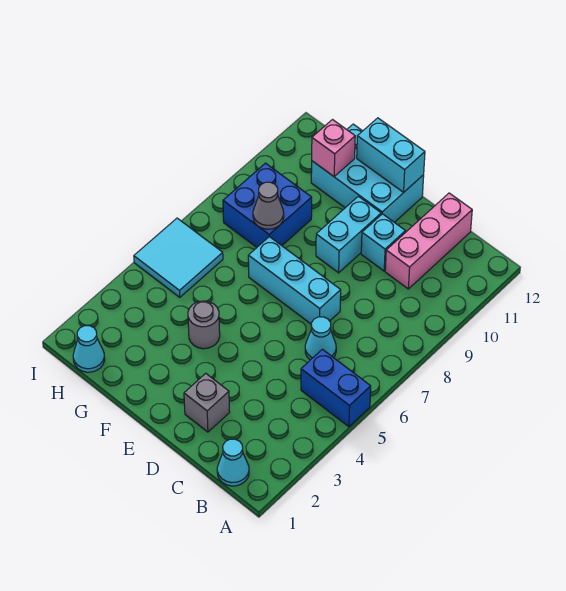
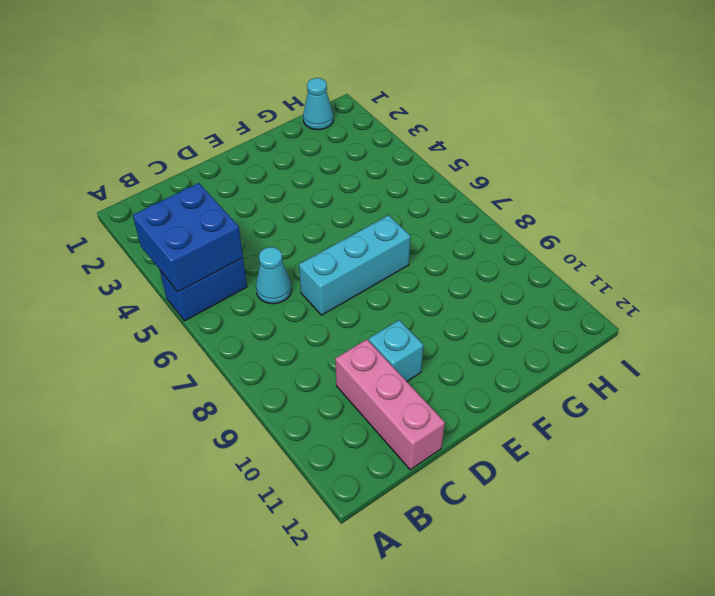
blue 2x2 brick [133,183,243,292] -> blue 2x2 brick moved to [223,163,312,247]
none -> cyan 1x1 cone [217,439,249,486]
none -> grey 1x1 brick [184,373,230,432]
none -> cyan 1x2 brick [316,196,381,273]

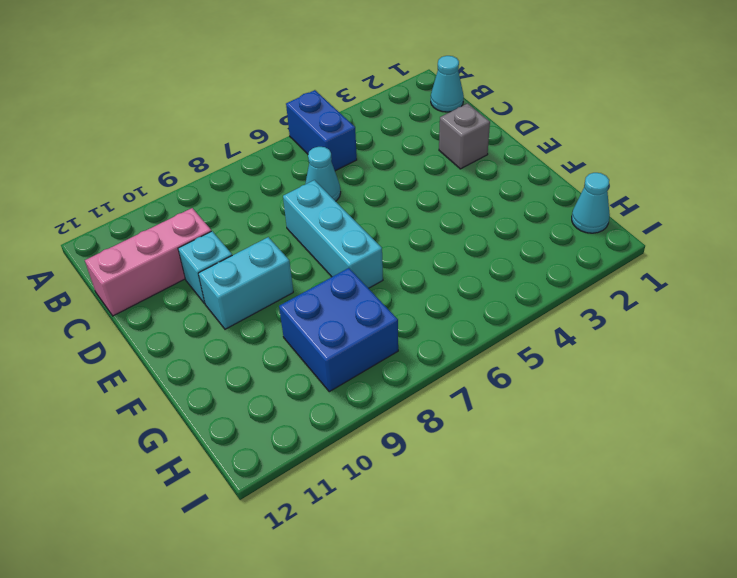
none -> cyan 2x3 brick [311,124,424,222]
none -> grey 1x1 round brick [188,301,220,349]
none -> cyan 2x2 tile [134,218,223,297]

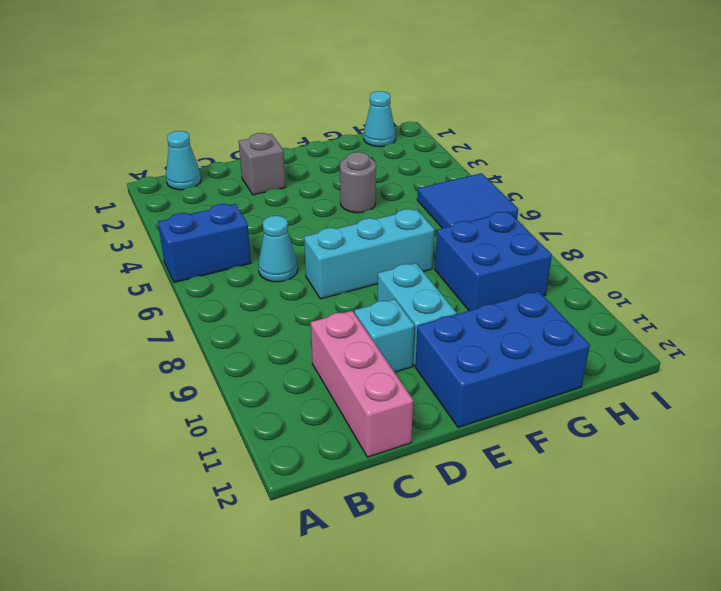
blue 2x3 brick [415,291,590,427] -> cyan 2x3 brick [311,124,424,222]
blue 2x2 tile [417,173,518,228] -> cyan 2x2 tile [134,218,223,297]
none -> cyan 1x2 brick [357,118,425,192]
none -> grey 1x1 cone [253,182,284,229]
none -> pink 1x1 brick [312,120,355,176]

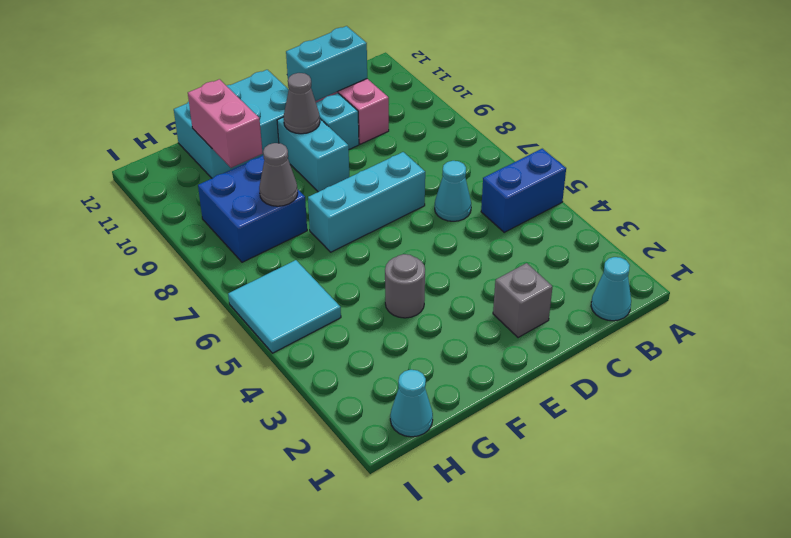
cyan 1x2 brick [286,26,367,101] -> cyan 1x2 brick moved to [357,118,425,192]
grey 1x1 cone [284,73,320,134] -> none
pink 1x2 brick [188,79,263,168] -> pink 1x1 brick [312,120,355,176]

